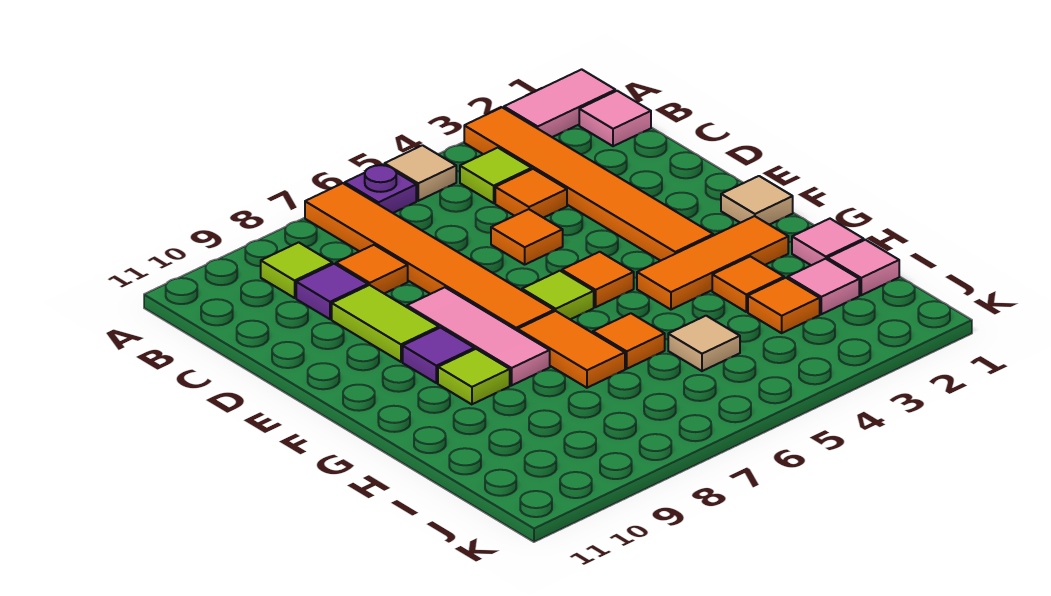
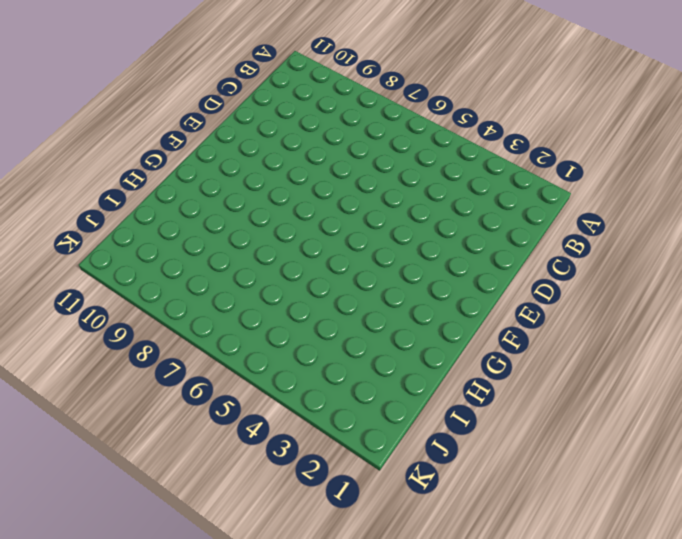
none -> pink 1x2 tile [504,69,615,137]
none -> orange 1x6 tile [464,107,713,261]
none -> tan 1x1 tile [385,145,456,201]

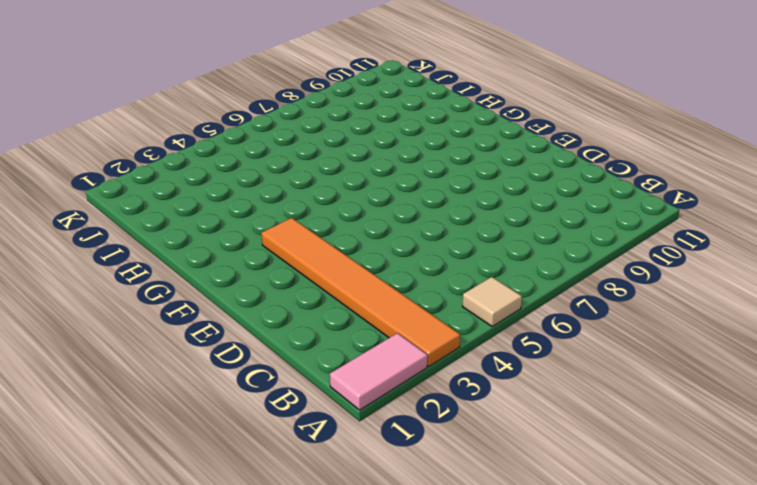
none -> purple 1x1 plate [345,164,416,213]
none -> orange 1x6 tile [305,183,554,331]
none -> pink 1x1 tile [579,91,651,146]

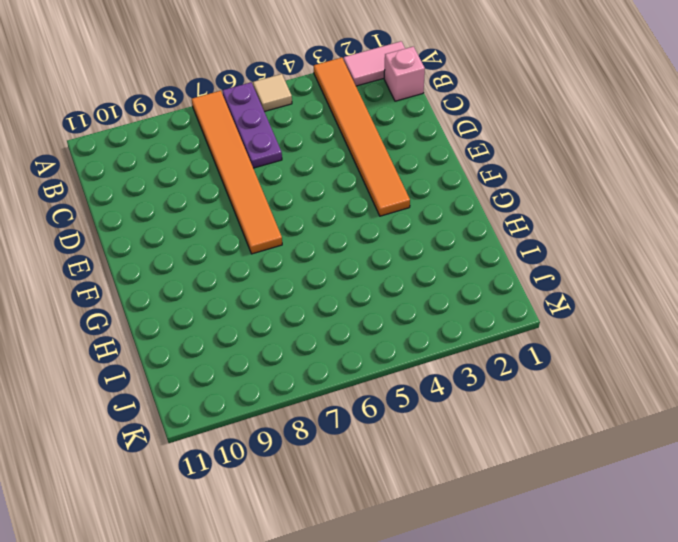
purple 1x3 plate [222,82,282,168] -> purple 1x1 plate [345,164,416,213]
pink 1x1 brick [384,46,425,101] -> pink 1x1 tile [579,91,651,146]
none -> lime 1x1 tile [460,148,532,203]
none -> lime 1x1 tile [261,242,332,298]
none -> orange 1x1 tile [495,169,567,218]

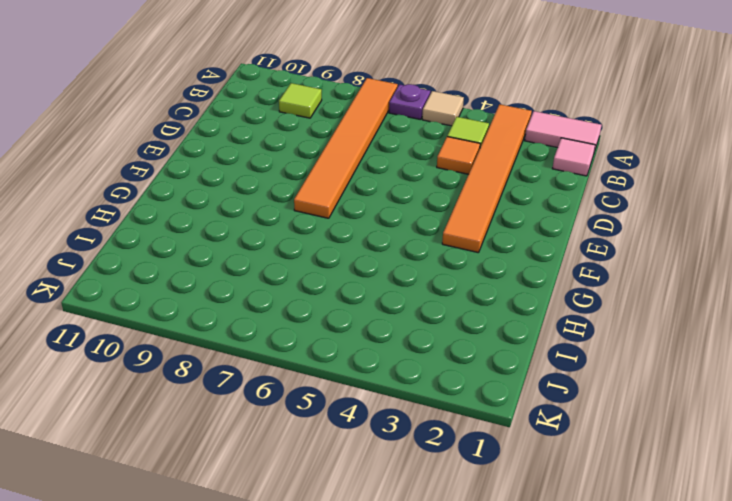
none -> orange 1x1 tile [336,245,408,293]
none -> purple 1x1 tile [296,264,368,319]
none -> orange 1x1 tile [491,209,563,265]

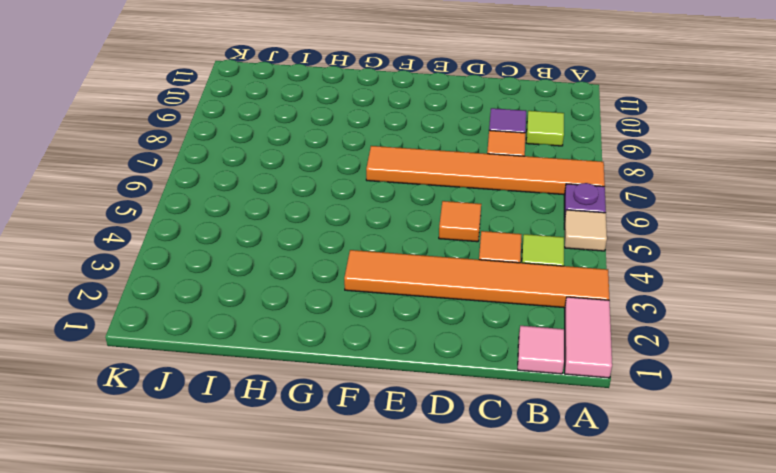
none -> lime 1x2 tile [332,285,439,362]
none -> pink 1x3 tile [407,287,550,385]
none -> tan 1x1 tile [721,176,793,225]

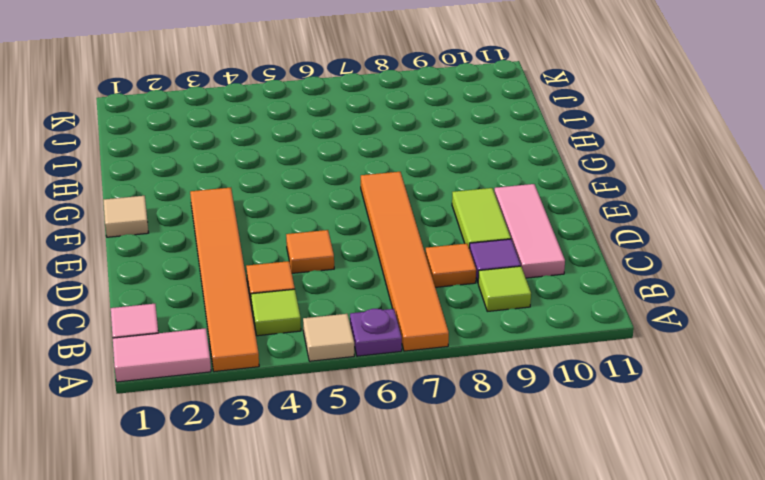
pink 1x3 tile [494,184,565,278] -> pink 1x3 tile moved to [407,287,550,385]
none -> orange 1x1 tile [562,252,634,307]
none -> lime 1x1 tile [522,271,594,320]
none -> purple 1x1 tile [403,328,474,383]

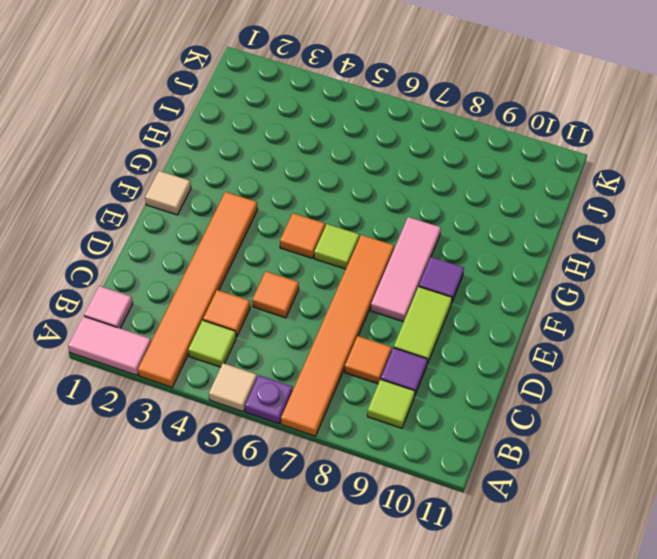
none -> orange 1x3 tile [637,216,788,310]
none -> orange 1x2 tile [518,311,625,388]
none -> lime 1x1 tile [438,349,510,404]

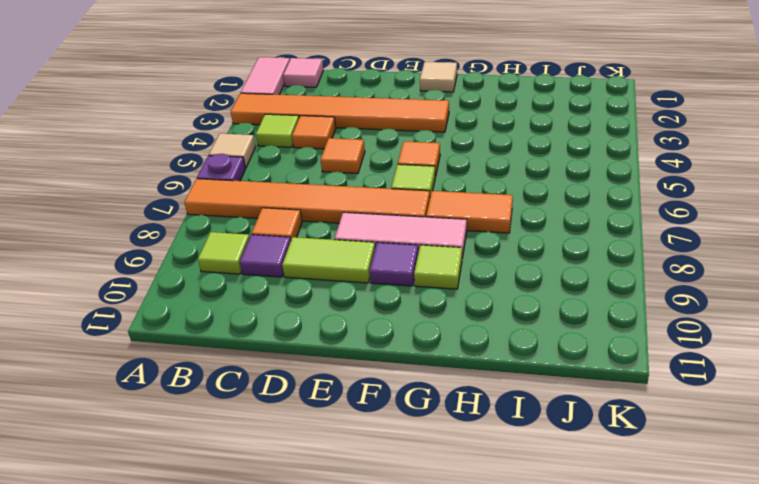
none -> orange 1x3 tile [637,216,788,310]
none -> pink 1x1 tile [792,219,864,265]
none -> orange 1x1 tile [712,256,784,312]

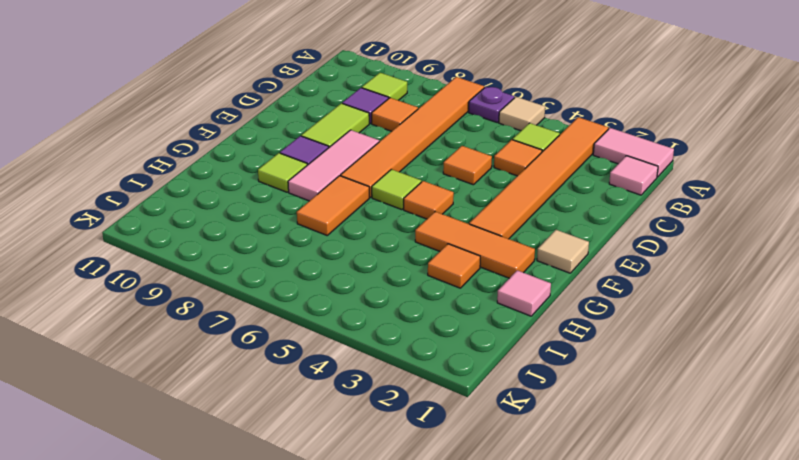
none -> orange 1x1 tile [593,313,665,369]
none -> pink 1x1 tile [828,240,899,295]
none -> pink 1x1 tile [788,259,859,314]

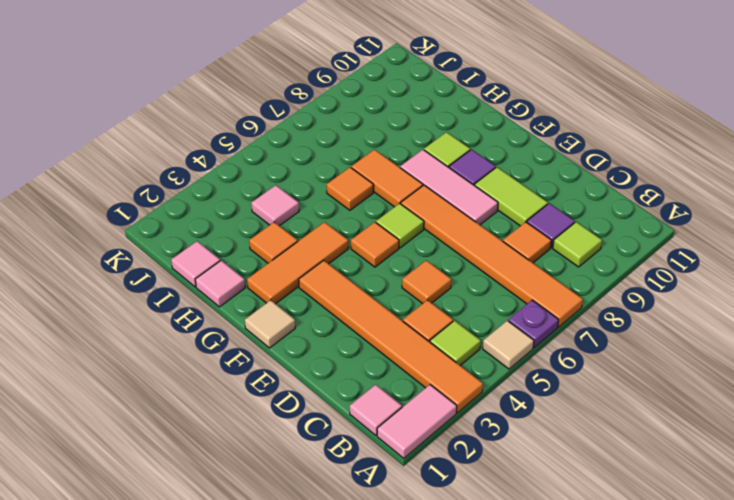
pink 1x1 tile [251,185,299,226] -> pink 1x1 tile moved to [788,259,859,314]
none -> orange 1x1 tile [748,278,820,333]
none -> tan 1x1 tile [668,316,740,371]

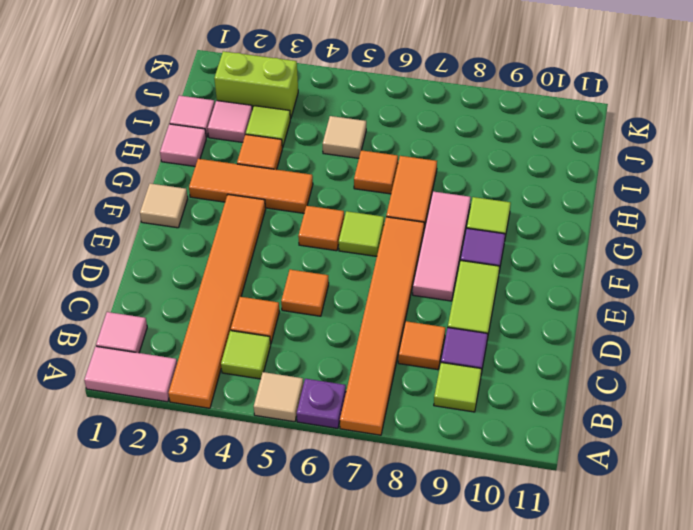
lime 1x1 tile [246,106,290,148] -> orange 1x1 tile [748,278,820,333]
lime 1x2 brick [214,51,298,119] -> none

